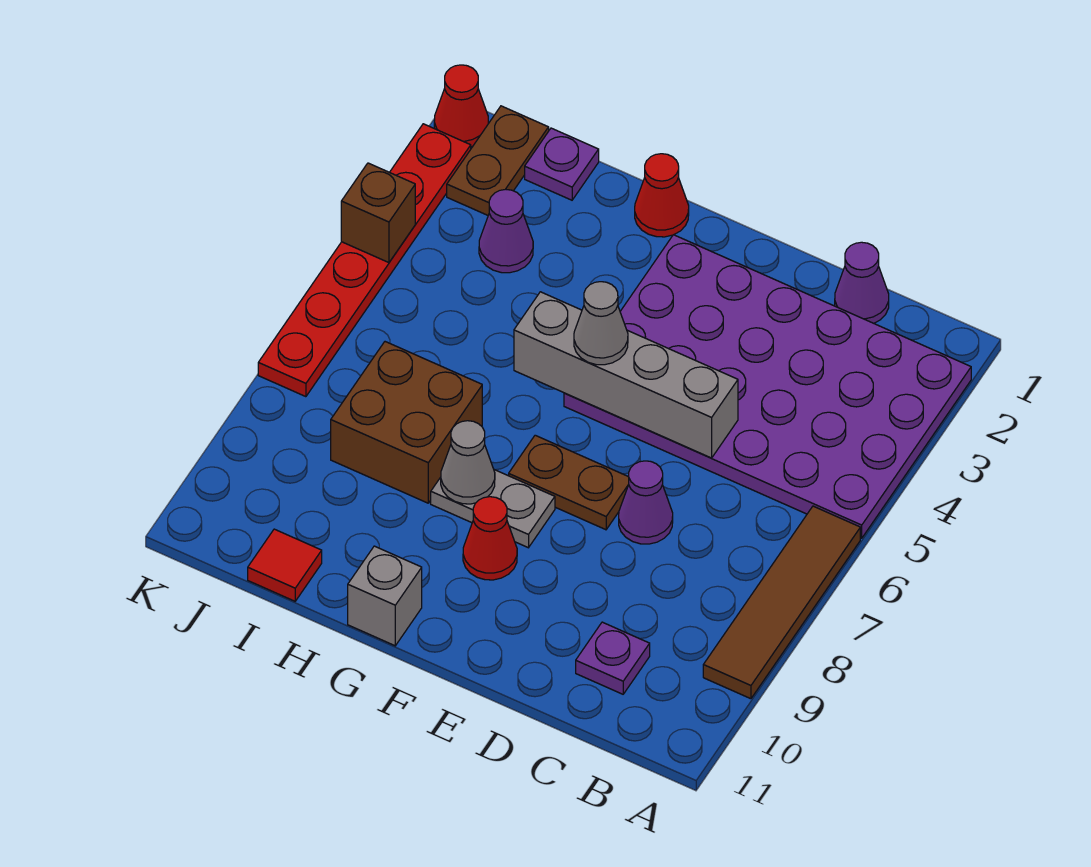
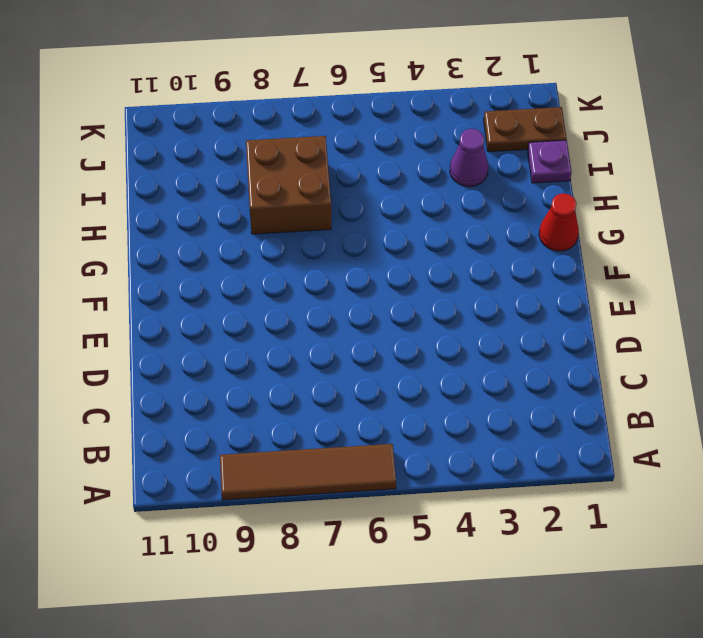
none -> purple 4x6 plate [564,235,971,538]
none -> purple 1x1 cone [835,242,889,323]
none -> purple 1x1 plate [576,622,650,694]

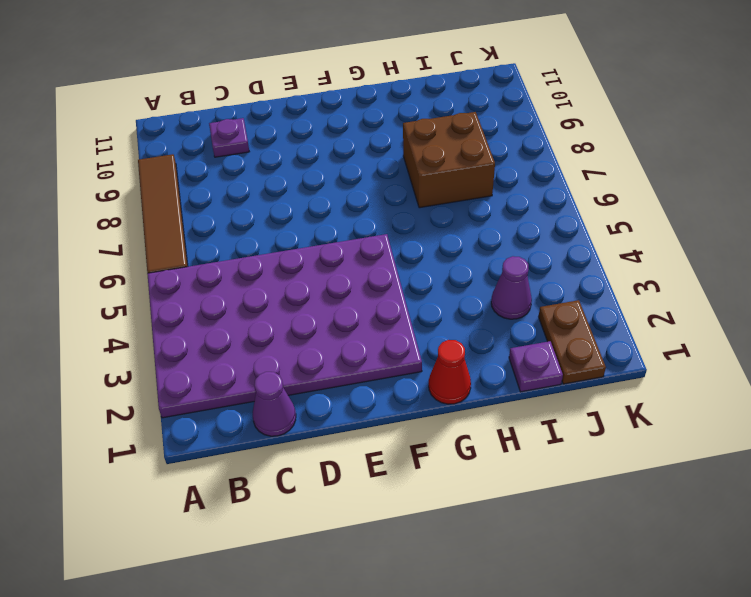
none -> purple 1x1 cone [619,461,673,544]
none -> brown 1x2 plate [509,435,629,530]
none -> grey 1x2 plate [431,470,555,548]

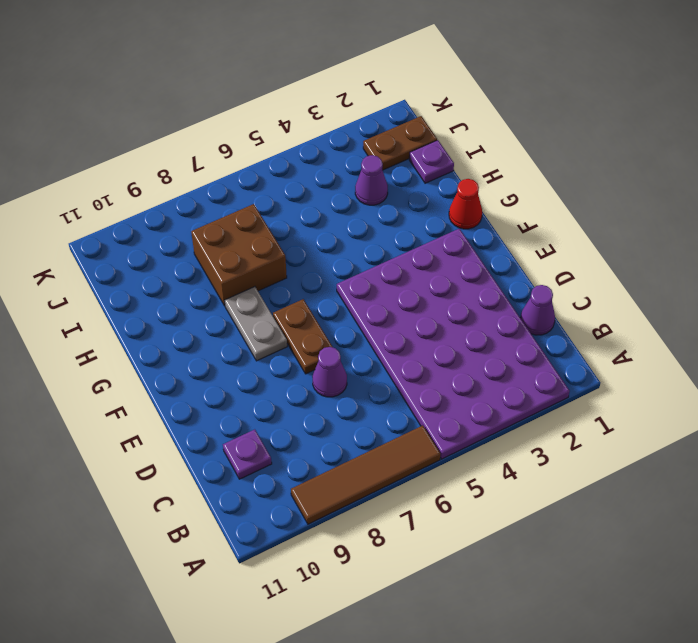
none -> red 1x1 cone [463,497,517,580]
none -> grey 1x1 brick [348,546,422,646]
none -> red 1x1 tile [248,529,322,601]

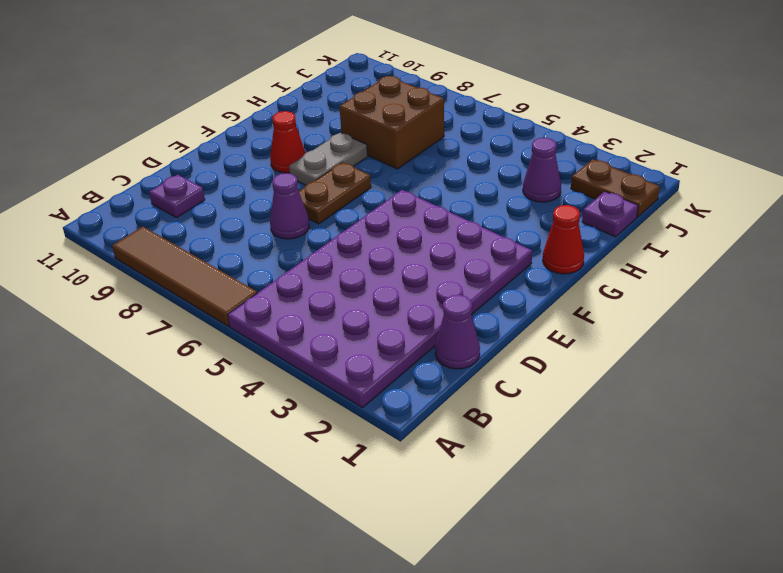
none -> grey 1x1 brick [348,546,422,646]
none -> red 1x1 tile [248,529,322,601]
none -> red 1x1 cone [434,65,488,147]

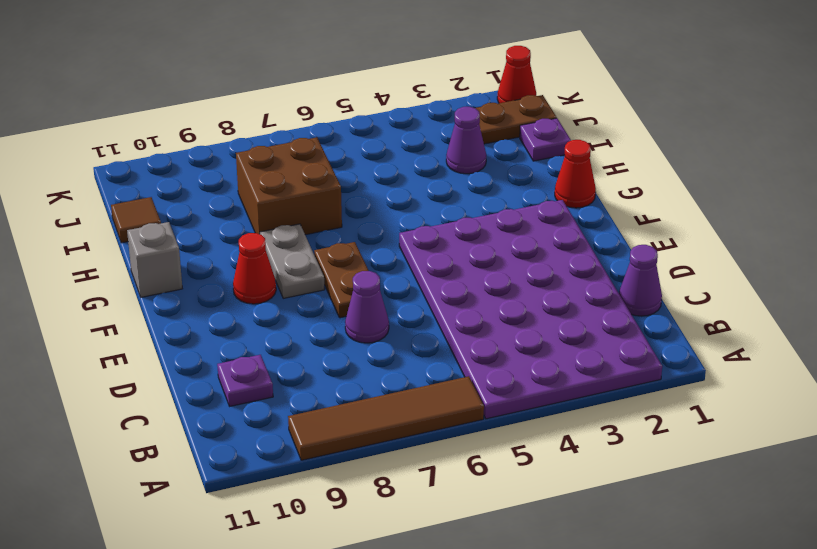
brown 1x1 tile [111,197,161,243] -> red 1x1 tile [248,529,322,601]
none -> red 1x6 plate [258,124,471,397]
none -> grey 1x4 brick [514,292,738,458]
none -> grey 1x1 cone [441,421,495,504]

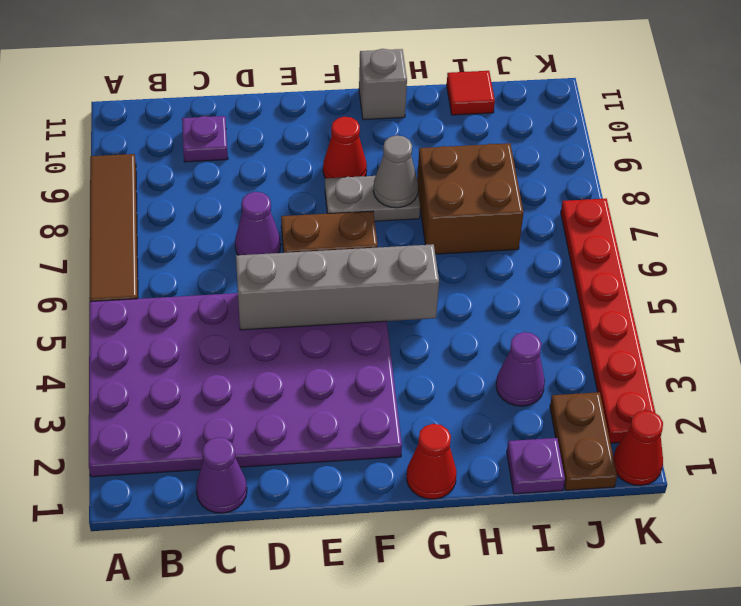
none -> brown 1x1 brick [341,163,415,263]
none -> grey 1x1 cone [574,282,628,365]

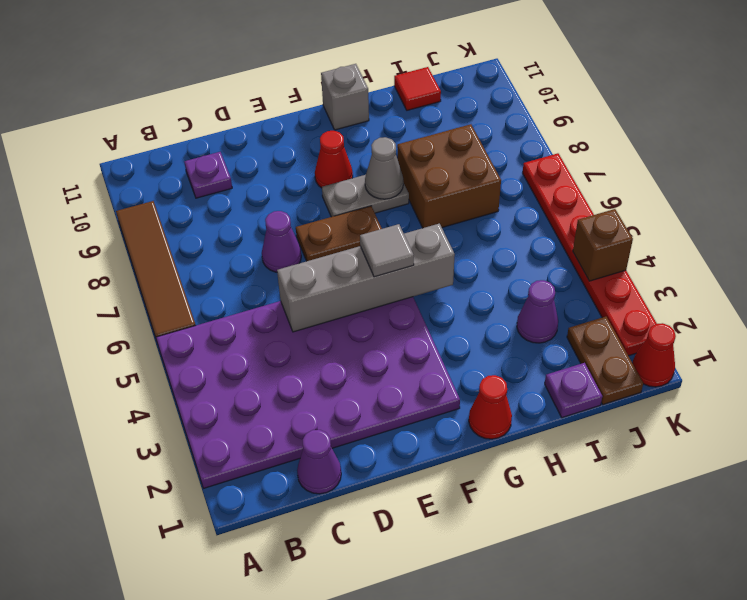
grey 1x1 tile [360,224,414,277] -> grey 1x1 cone [574,282,628,365]

